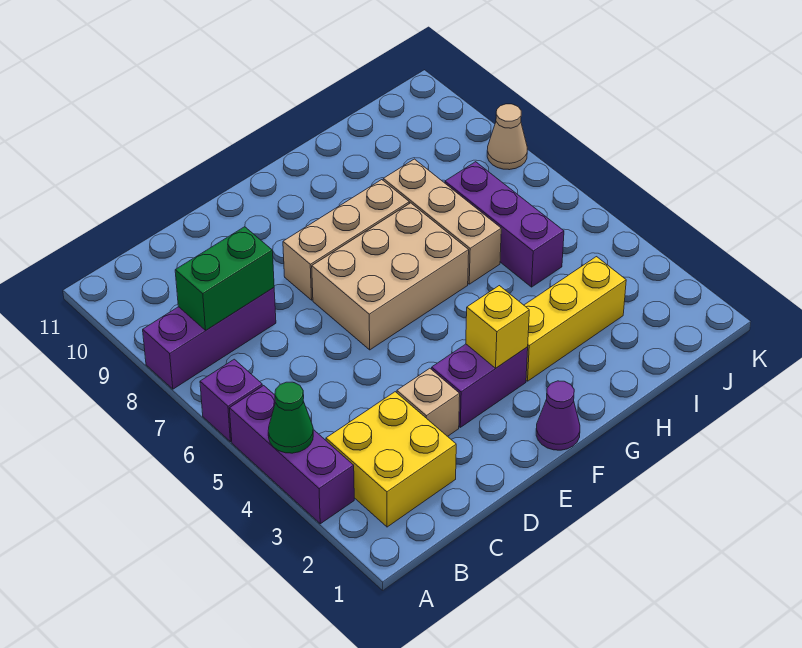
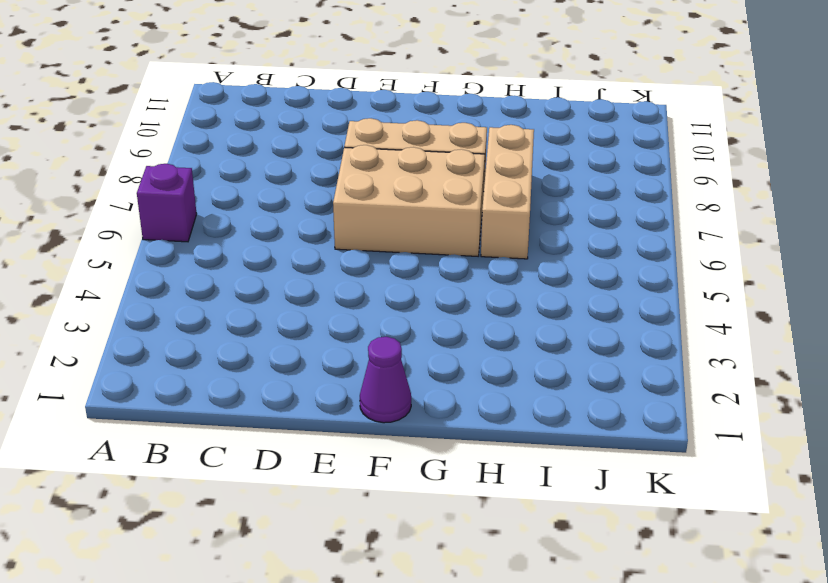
none -> purple 1x3 brick [230,386,354,524]
none -> purple 1x3 brick [143,288,276,389]
none -> yellow 2x2 brick [326,392,456,527]

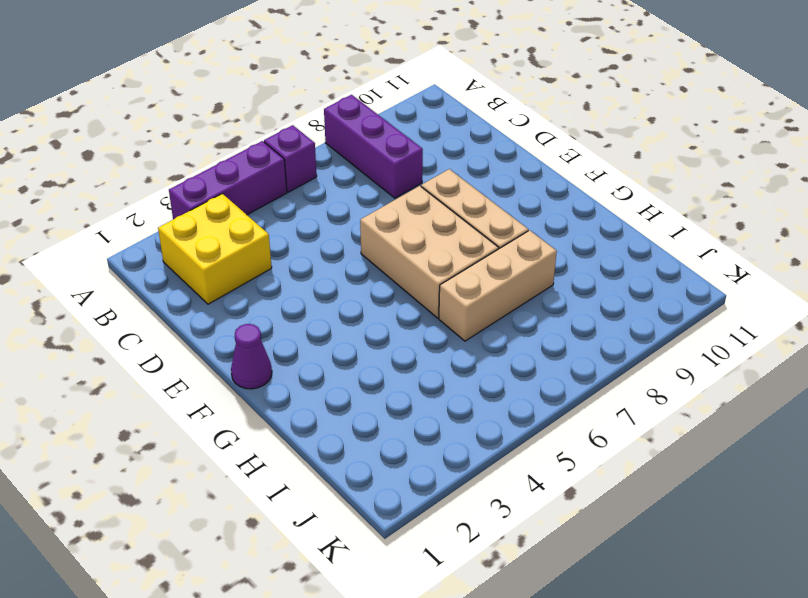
none -> tan 1x1 brick [397,368,460,436]
none -> purple 1x2 brick [432,344,528,427]
none -> yellow 1x3 brick [524,257,626,381]

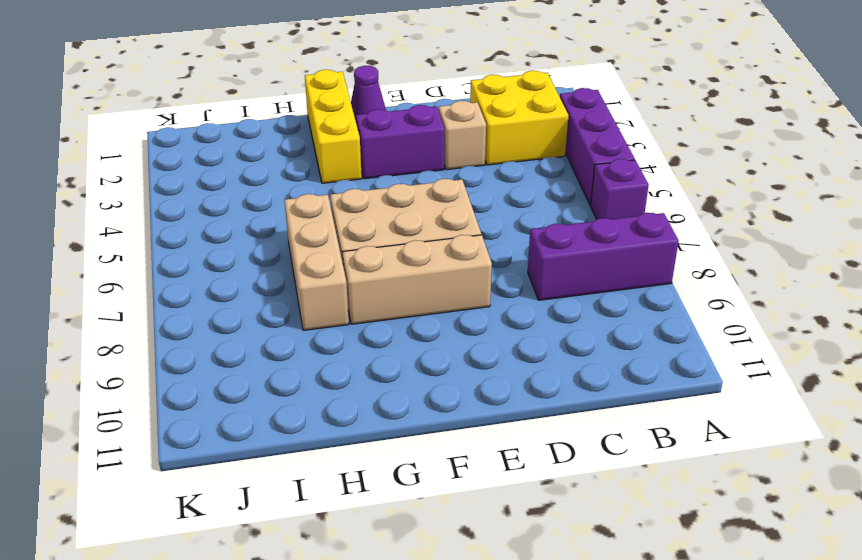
yellow 1x3 brick [305,70,362,183] -> yellow 1x3 brick turned to [524,257,626,381]
none -> purple 1x3 brick [445,162,564,287]
none -> tan 1x1 cone [487,104,527,170]
none -> green 1x1 cone [268,382,313,453]

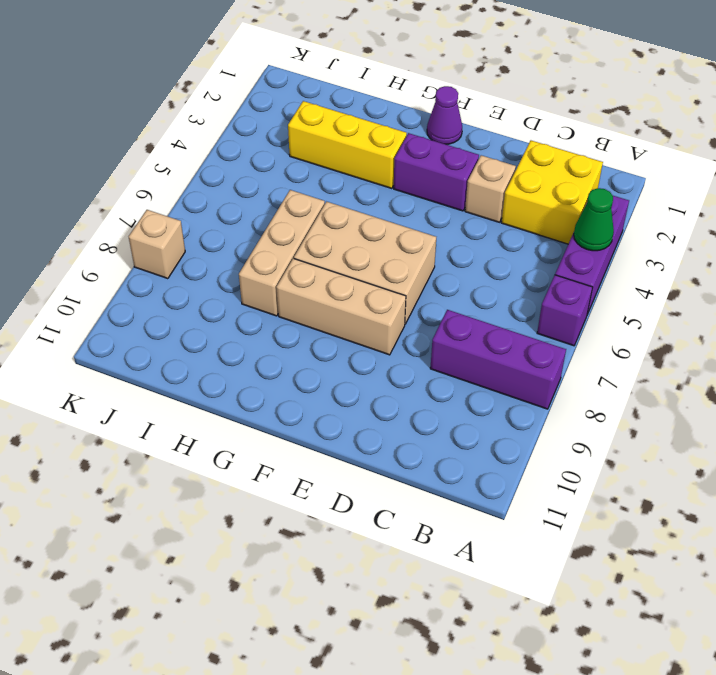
tan 1x1 brick [129,210,185,279] -> tan 1x1 cone [487,104,527,170]
none -> purple 1x3 brick [445,162,564,287]
none -> green 1x2 brick [175,227,274,330]
none -> yellow 1x1 brick [466,286,529,368]

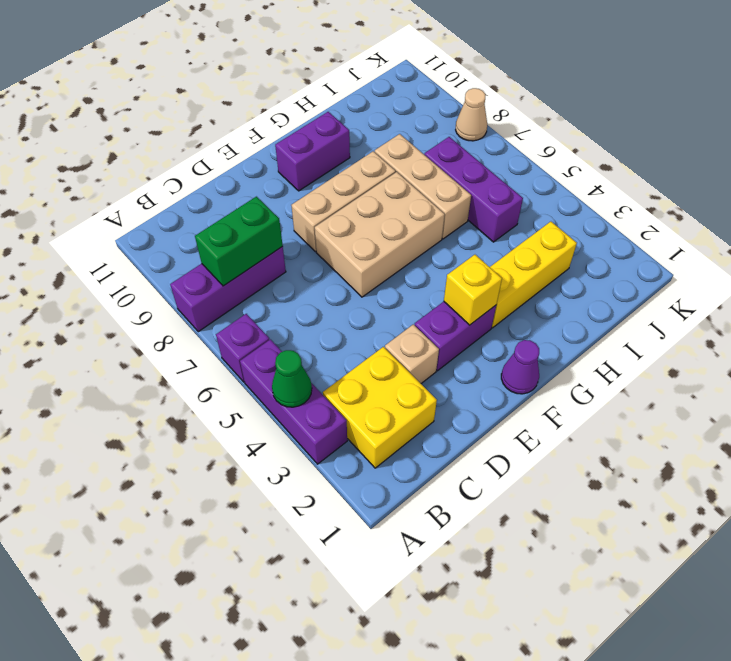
purple 1x2 brick [275,112,350,191] -> none

